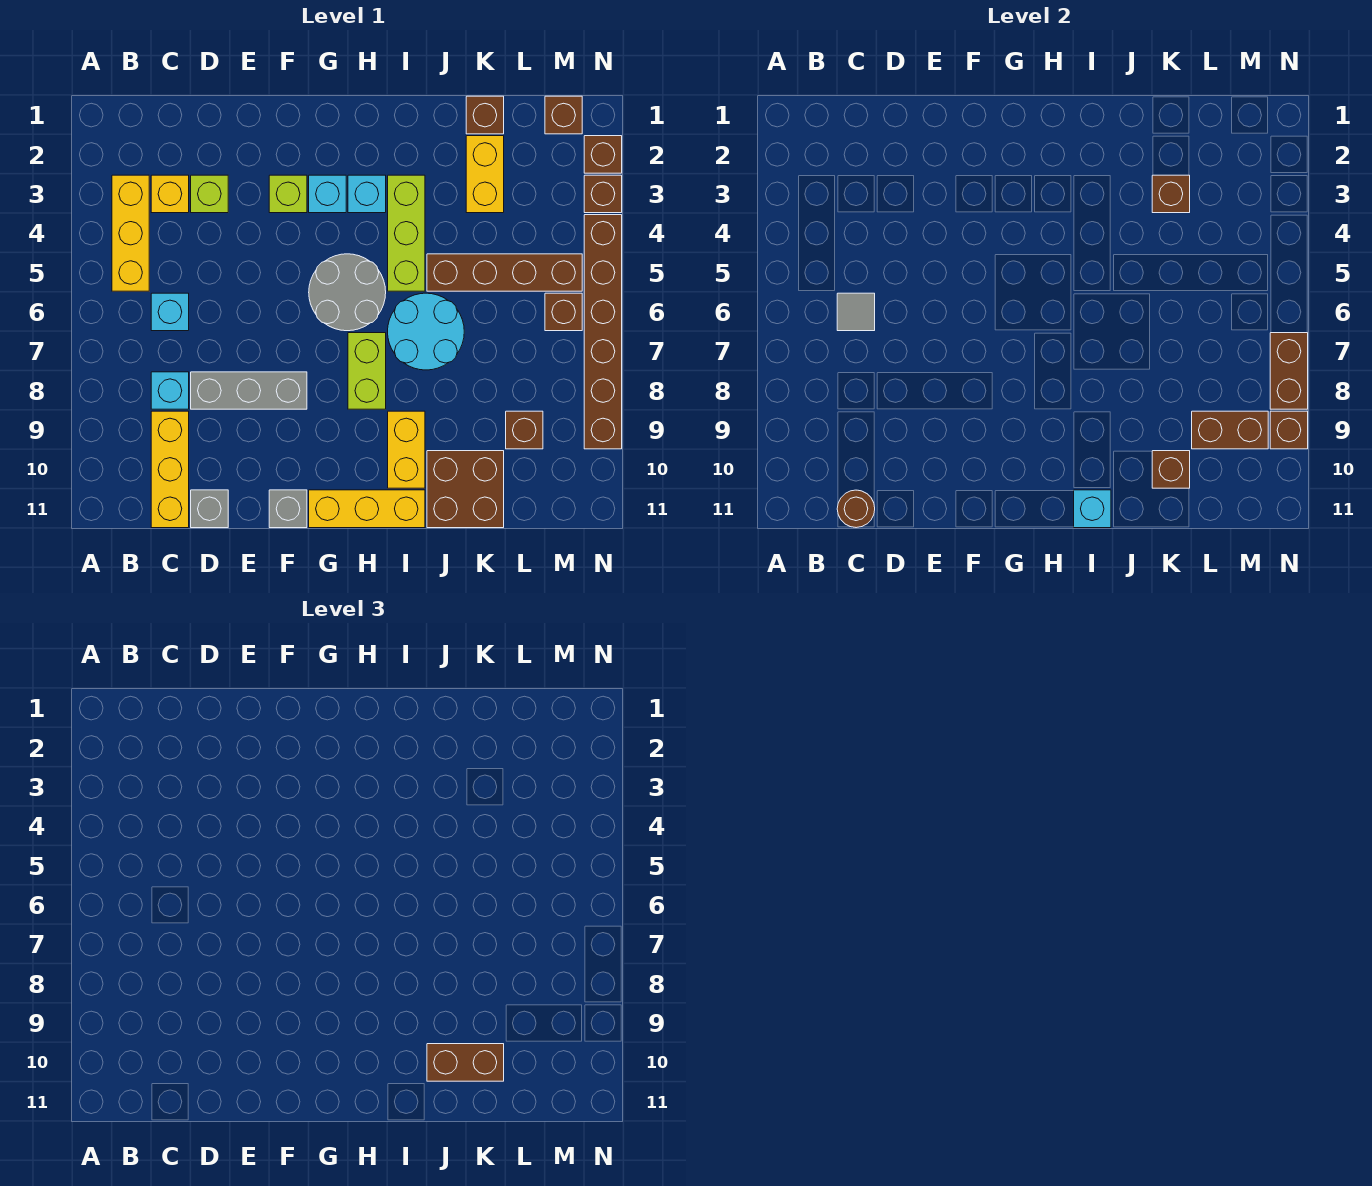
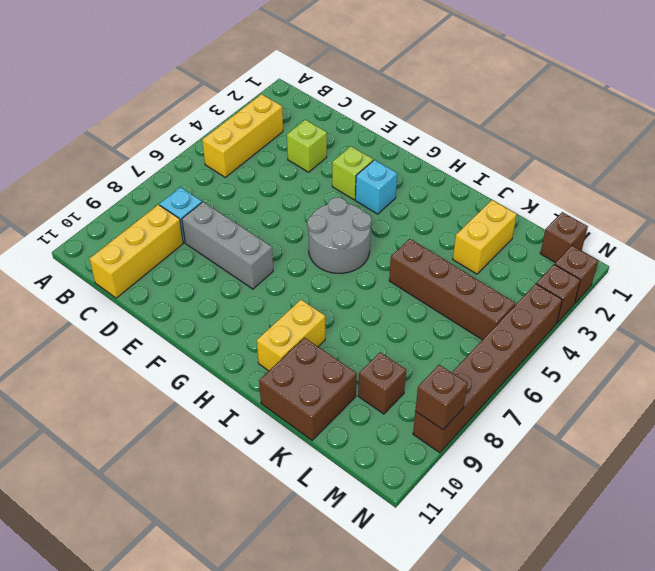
none -> yellow 1x1 brick [151,175,189,213]
none -> cyan 1x1 brick [151,293,189,331]
none -> grey 1x1 brick [191,490,228,528]
none -> grey 1x1 brick [269,490,307,528]

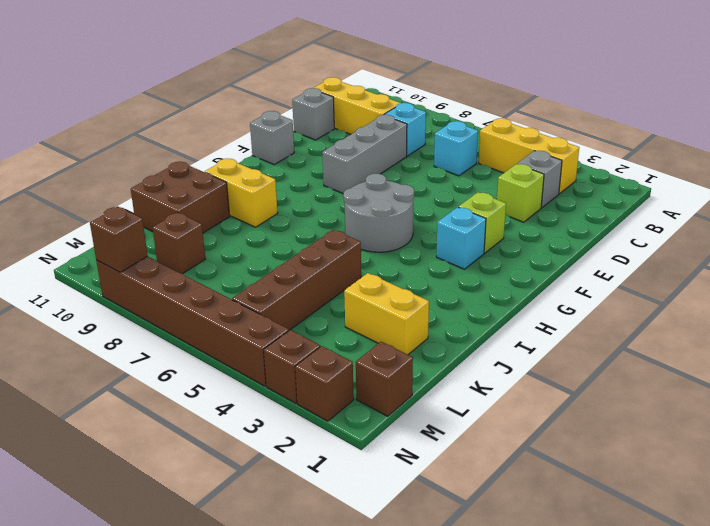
grey 1x1 brick [517,151,562,208] -> yellow 1x1 brick [151,175,189,213]
none -> yellow 1x3 brick [309,490,425,528]
none -> cyan 1x1 brick [348,175,386,213]
none -> lime 1x2 brick [348,333,386,409]
none -> lime 1x3 brick [388,175,425,291]

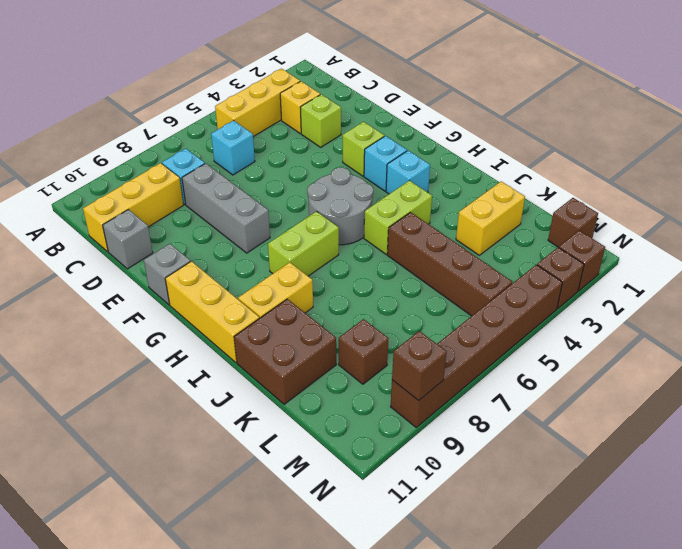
lime 1x2 brick [364,180,432,254] -> lime 1x3 brick [388,175,425,291]
none -> cyan 2x2 round brick [388,293,464,370]
none -> brown 1x1 brick [466,96,504,134]
none -> brown 1x1 brick [545,293,582,331]
none -> grey 1x1 tile [837,293,875,331]

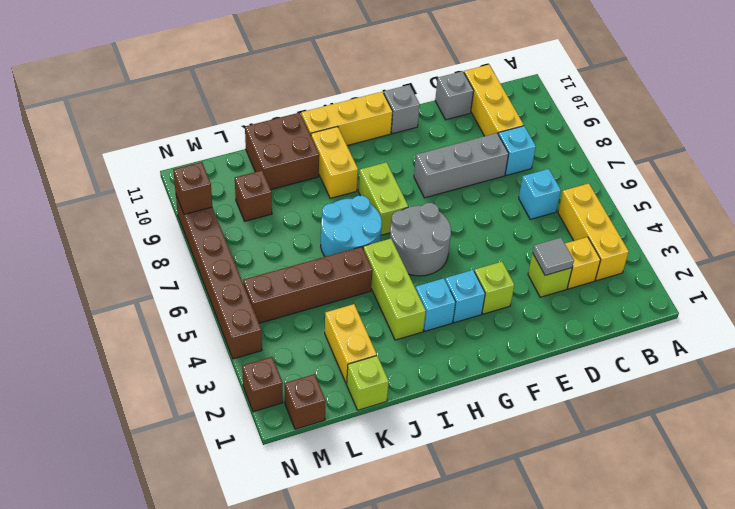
grey 1x1 tile [533,238,574,275] -> grey 1x1 tile moved to [837,293,875,331]
lime 1x1 brick [347,356,389,410] -> brown 1x1 brick [466,96,504,134]
none -> brown 1x1 brick [545,293,582,331]
none -> brown 1x1 brick [584,175,622,213]
none -> brown 1x1 round brick [837,490,875,528]
none -> cyan 1x1 brick [1074,490,1111,528]

